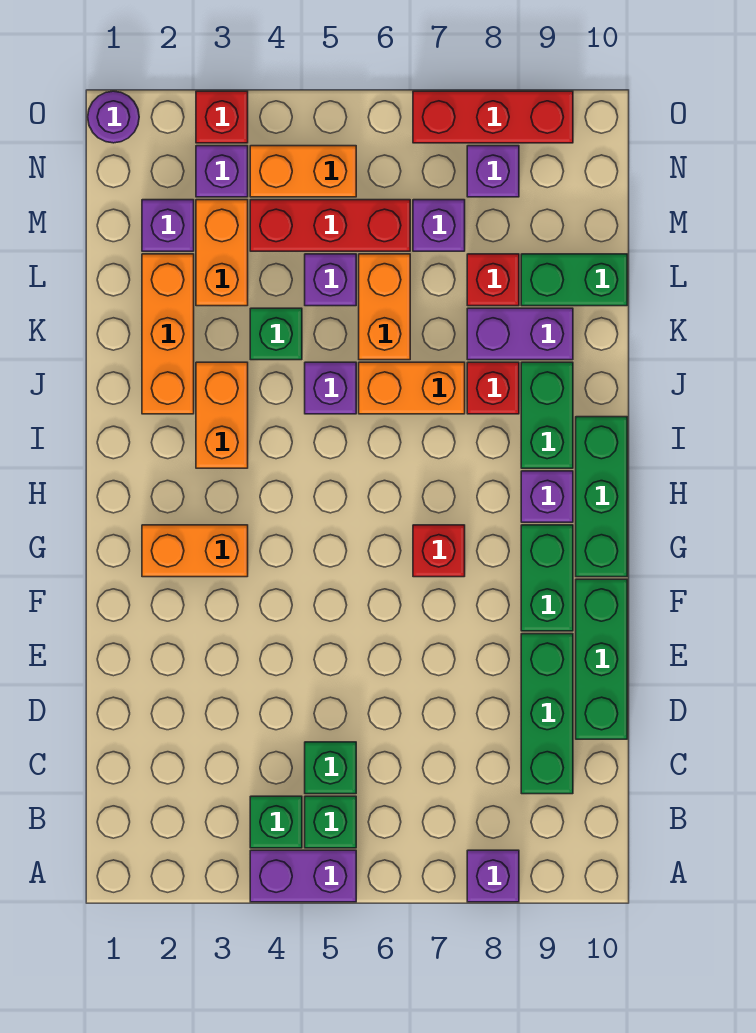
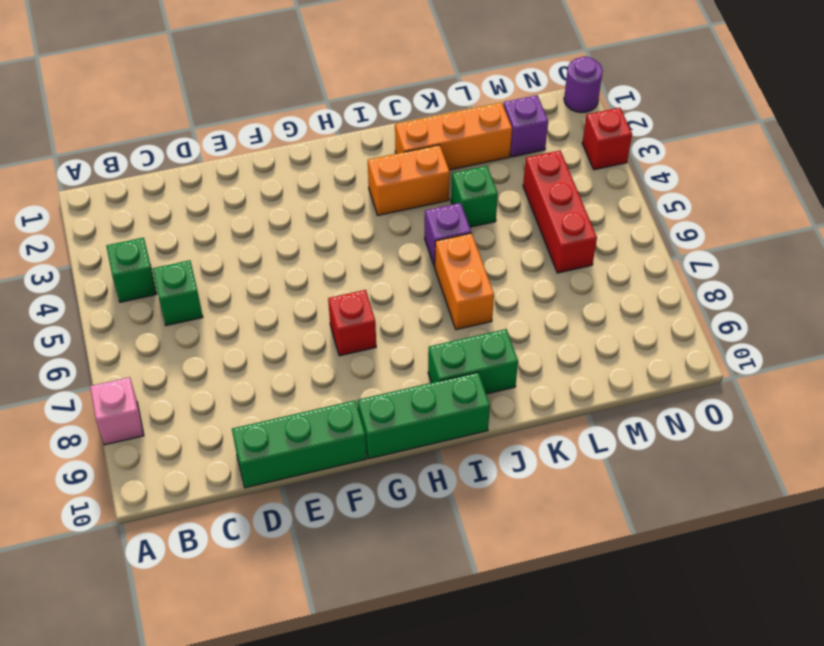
pink 1x1 brick [90,377,144,445] -> purple 1x1 brick [467,850,519,902]
none -> purple 1x2 brick [250,850,356,902]
none -> green 1x1 brick [305,796,356,848]
none -> green 1x3 brick [521,634,573,794]
none -> green 1x2 brick [521,525,573,631]

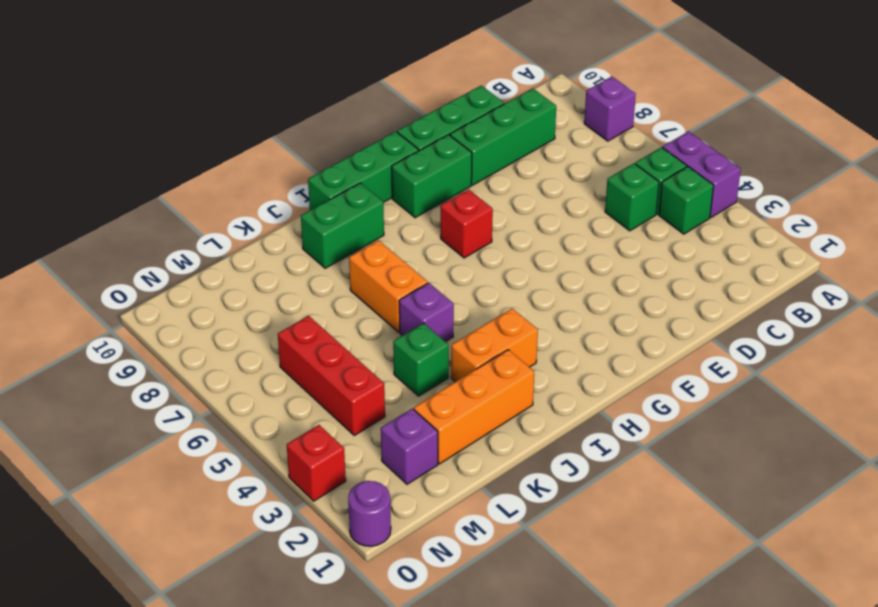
none -> orange 1x2 brick [142,525,248,577]
none -> purple 1x1 brick [521,471,573,522]
none -> red 1x1 brick [467,362,519,414]
none -> orange 1x2 brick [359,254,410,360]

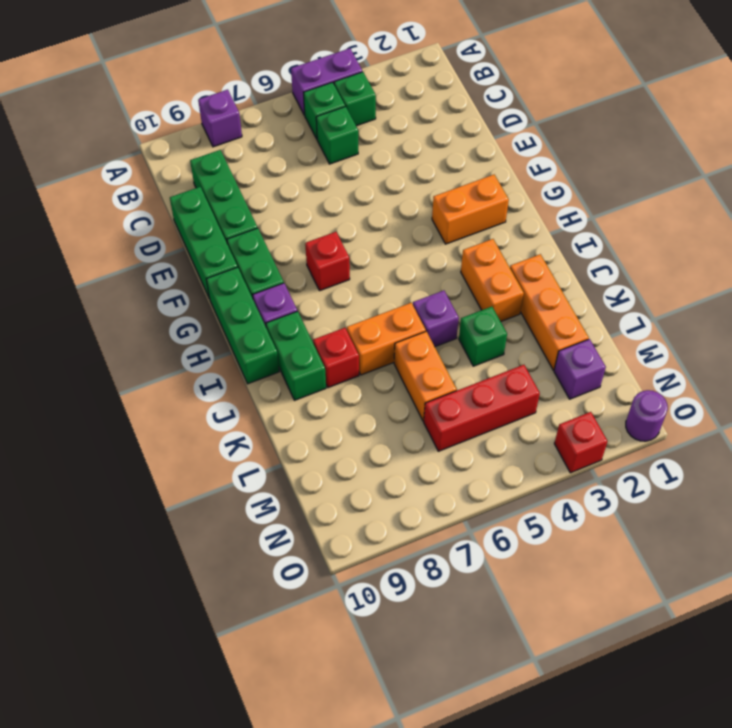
none -> purple 1x2 brick [467,308,573,360]
none -> orange 1x2 brick [196,200,248,306]
none -> purple 1x1 brick [305,254,356,306]
none -> red 1x1 brick [467,254,519,306]

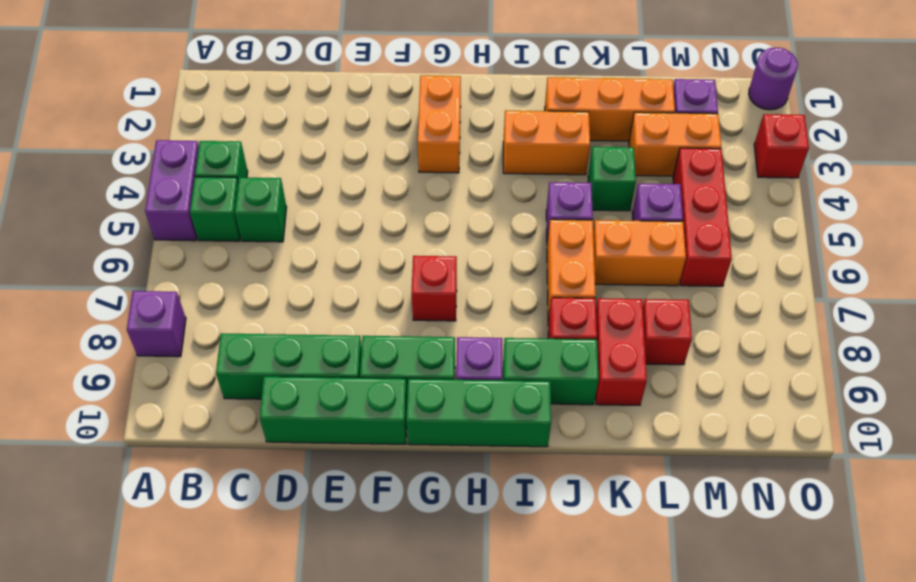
red 1x2 brick [596,298,647,405] -> purple 1x2 brick [467,308,573,360]
none -> green 1x2 brick [521,254,627,306]
none -> purple 1x1 brick [413,200,465,251]
none -> purple 1x1 brick [196,146,248,197]
none -> orange 1x2 brick [250,146,356,197]

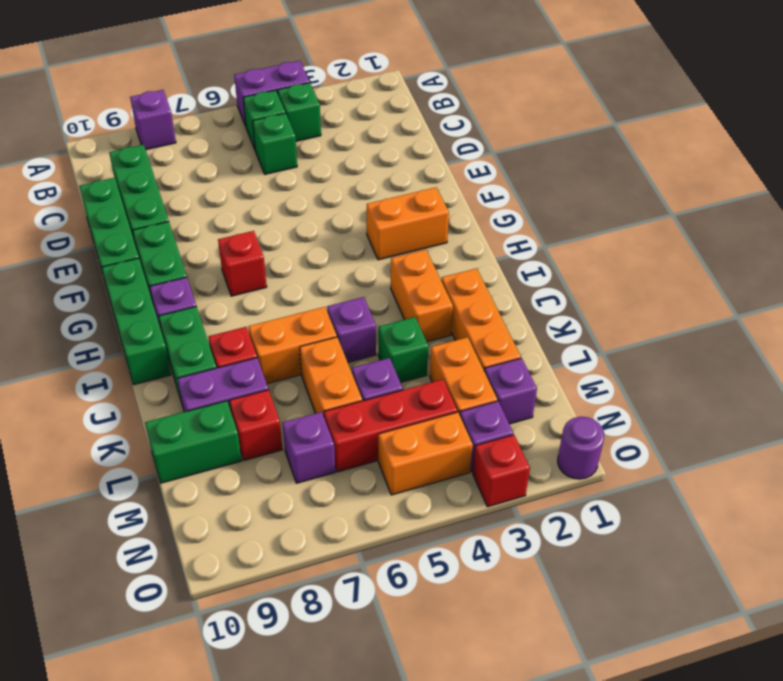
none -> purple 1x1 brick [467,146,519,197]
none -> red 1x3 brick [413,91,573,143]

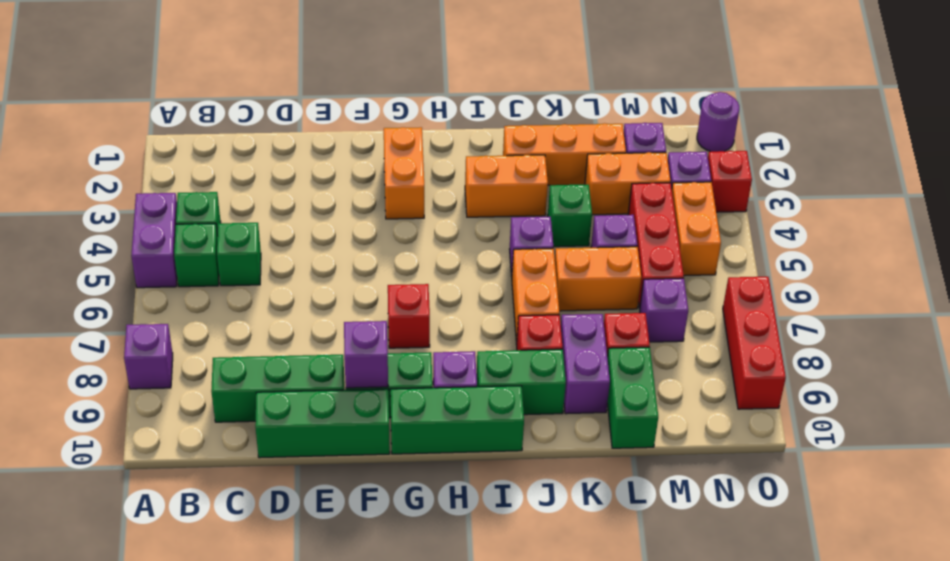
purple 1x1 brick [344,321,388,388] -> purple 1x1 brick moved to [467,146,519,197]

